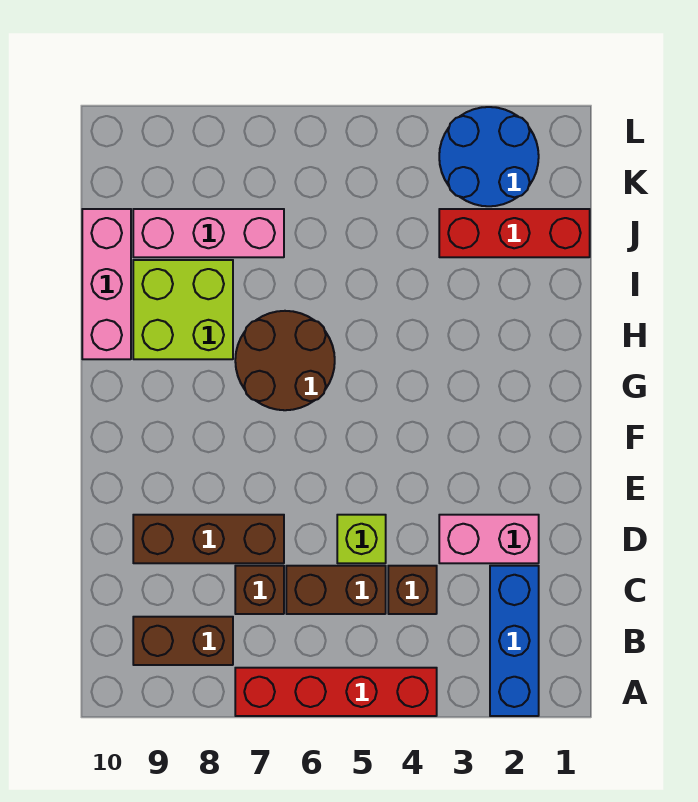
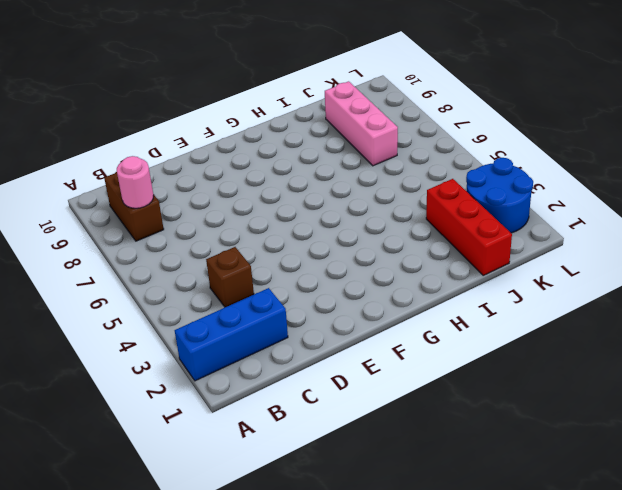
pink 1x1 round brick [117,156,153,208] -> none
none -> red 1x4 brick [235,668,437,716]
none -> brown 1x2 brick [286,566,386,614]
none -> brown 1x1 brick [235,566,284,614]

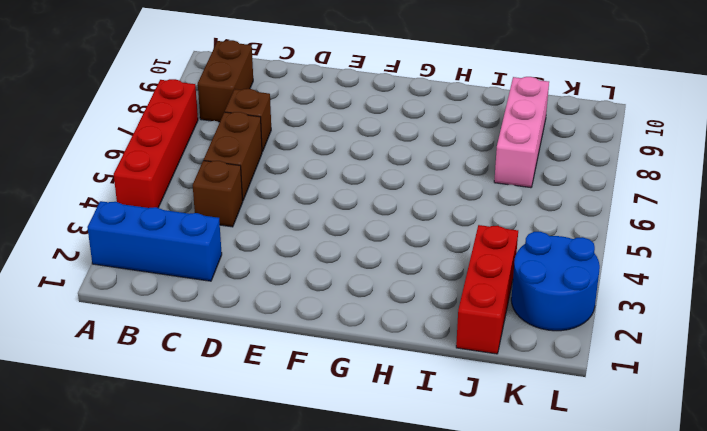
none -> pink 1x2 brick [439,515,539,563]
none -> lime 1x1 brick [337,515,386,563]
none -> brown 1x3 brick [133,515,284,563]

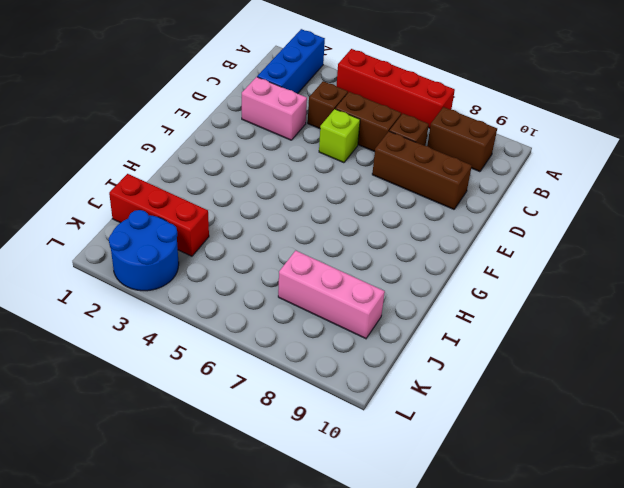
none -> brown 2x2 round brick [235,311,335,410]
none -> lime 2x2 brick [133,260,233,359]
none -> pink 1x3 brick [82,209,131,359]

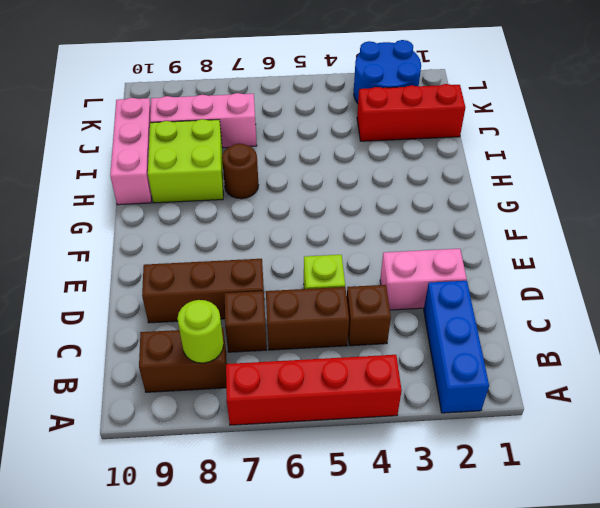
lime 1x1 round brick [177,300,223,363] -> none
brown 1x1 round brick [222,144,258,199] -> brown 2x2 round brick [235,311,335,410]

